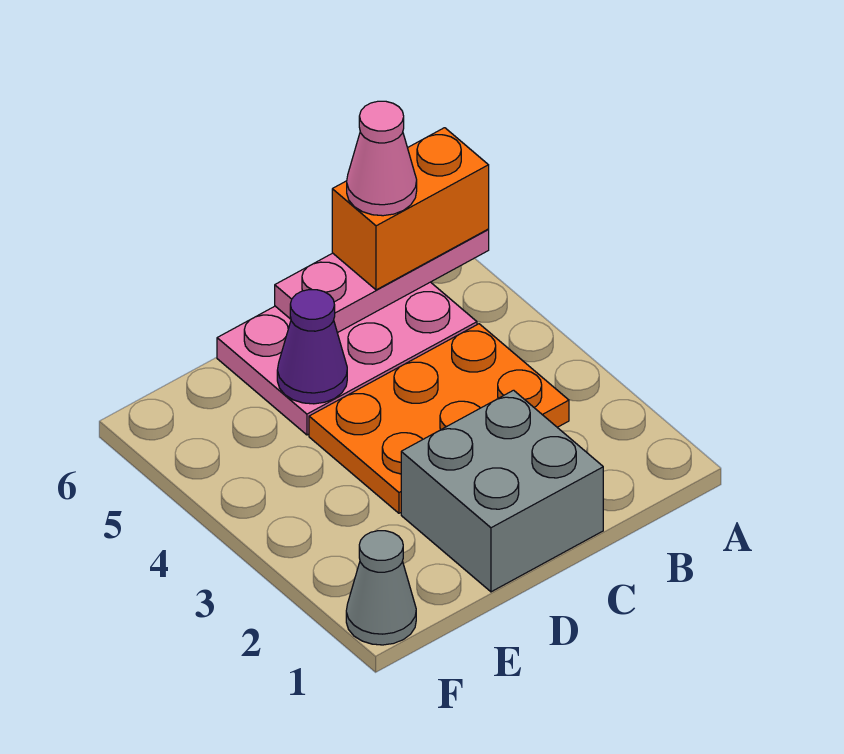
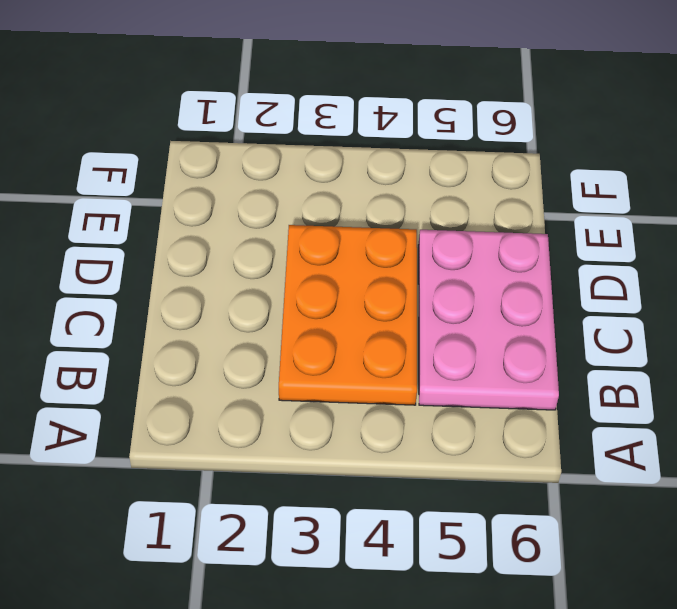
none -> grey 2x2 brick [401,390,603,592]
none -> grey 1x1 cone [346,531,416,645]

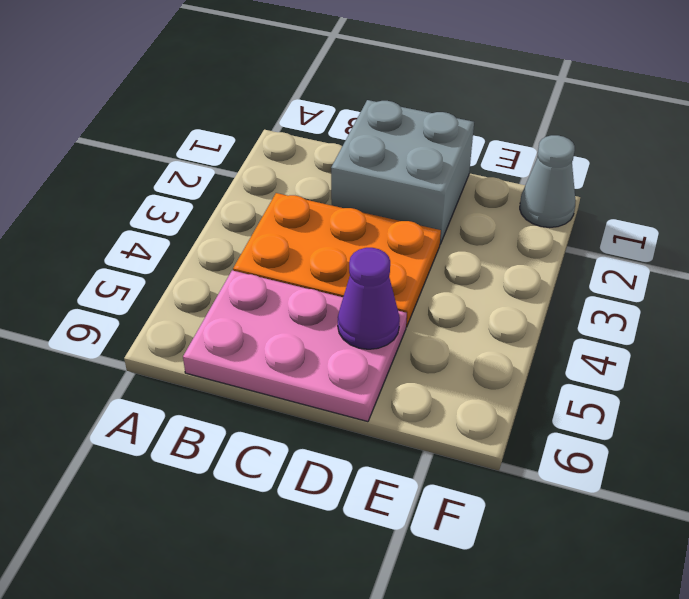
none -> pink 1x3 plate [275,229,489,333]
none -> orange 1x2 brick [332,128,489,290]

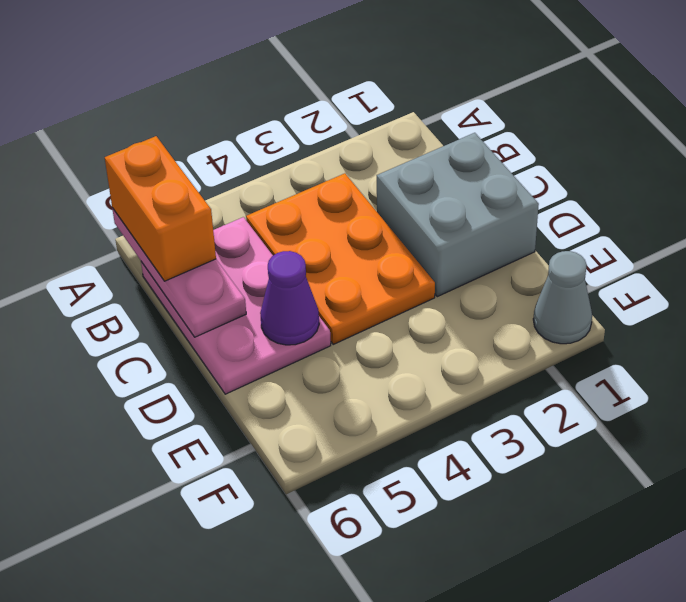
none -> pink 1x1 cone [347,101,417,216]

